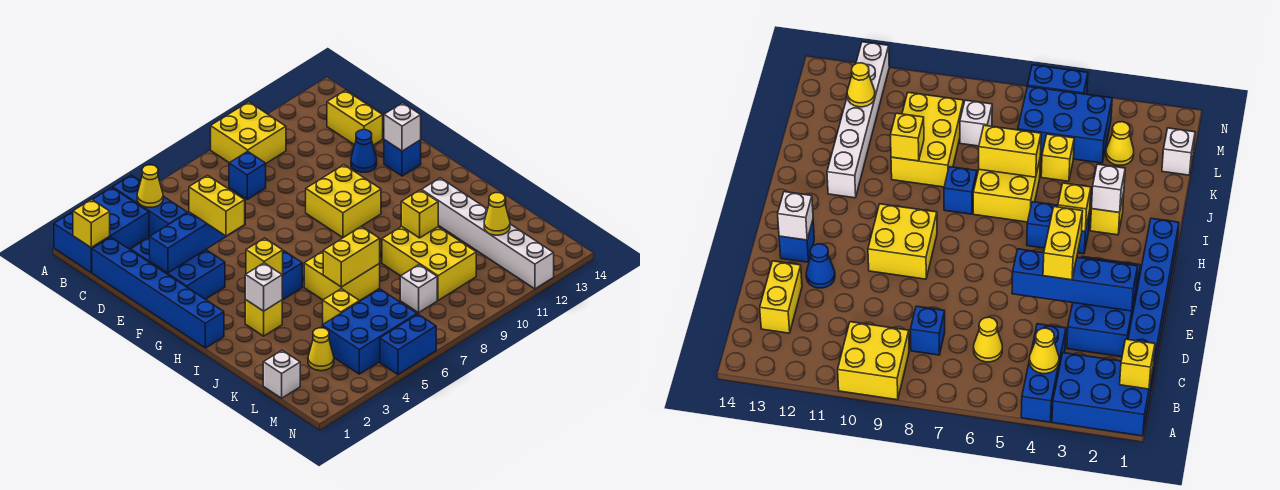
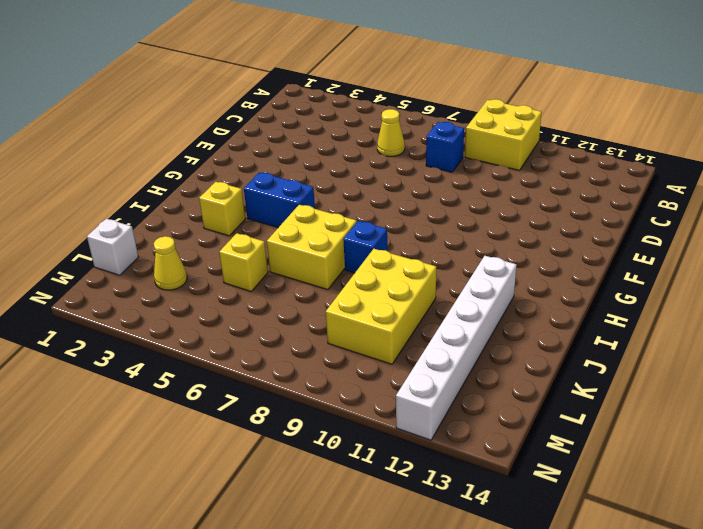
none -> blue 2x3 brick [54,188,149,273]
none -> blue 1x3 brick [113,175,188,236]
none -> blue 1x6 brick [92,237,224,348]
none -> yellow 1x2 brick [327,90,383,145]

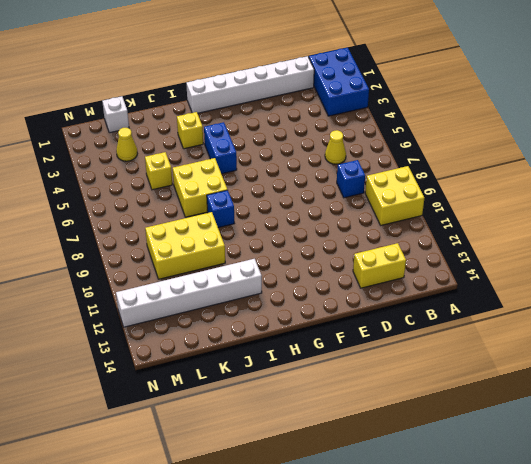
white 1x6 brick [186,56,314,113] -> blue 1x6 brick [92,237,224,348]
none -> blue 1x3 brick [113,175,188,236]
none -> blue 2x3 brick [131,237,225,299]
none -> blue 1x1 cone [351,130,377,172]
none -> yellow 2x2 brick [306,165,381,238]

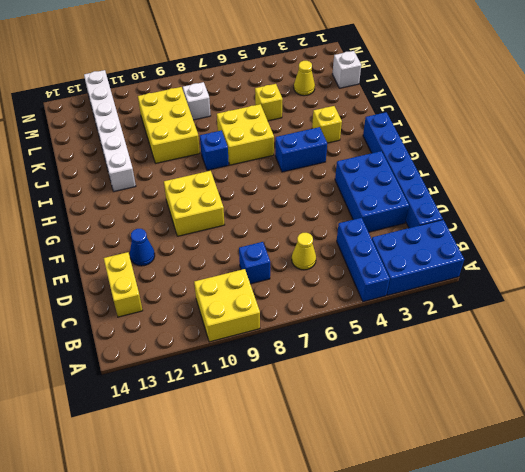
none -> blue 1x1 brick [384,140,421,176]
none -> blue 2x3 brick [322,289,417,374]
none -> blue 1x2 brick [380,314,436,374]
none -> yellow 1x1 brick [73,199,110,248]

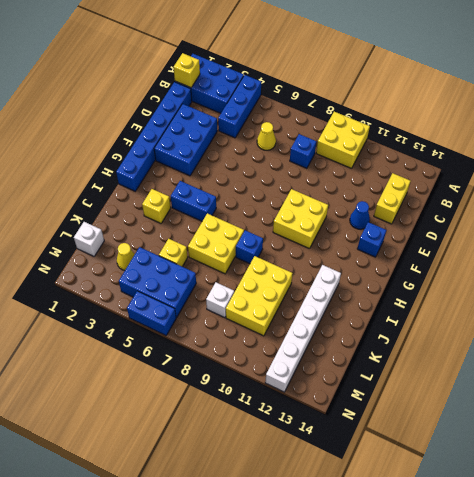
none -> yellow 1x1 cone [137,165,163,207]
none -> blue 1x4 brick [150,212,244,273]
none -> white 1x1 brick [384,103,421,151]
none -> yellow 1x1 brick [246,238,283,275]

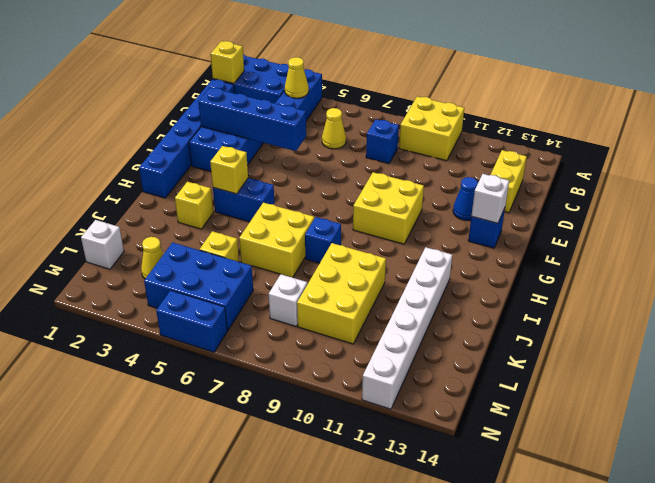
none -> white 1x1 brick [245,263,282,311]
none -> yellow 1x2 brick [323,226,380,287]
none -> yellow 1x1 brick [401,190,438,238]
none -> yellow 1x1 cone [484,193,510,235]

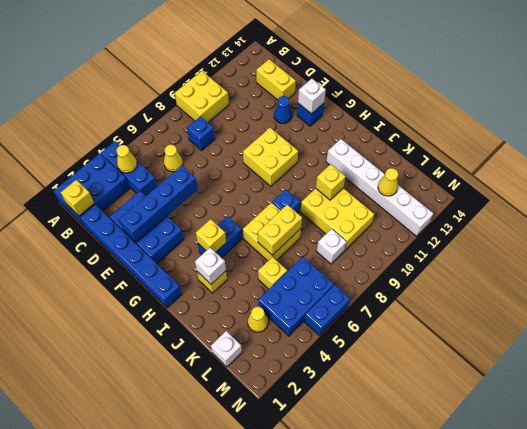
none -> yellow 1x2 brick [189,175,245,236]

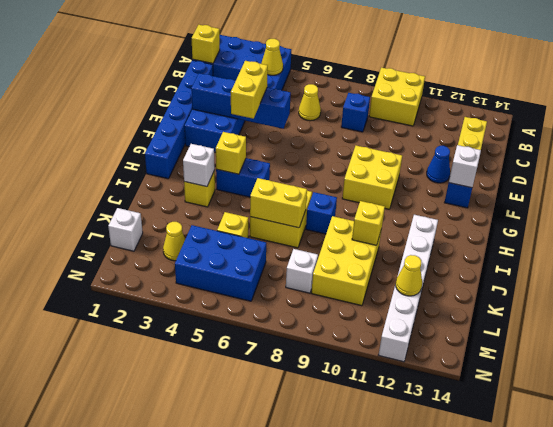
none -> blue 1x2 brick [380,314,436,374]

